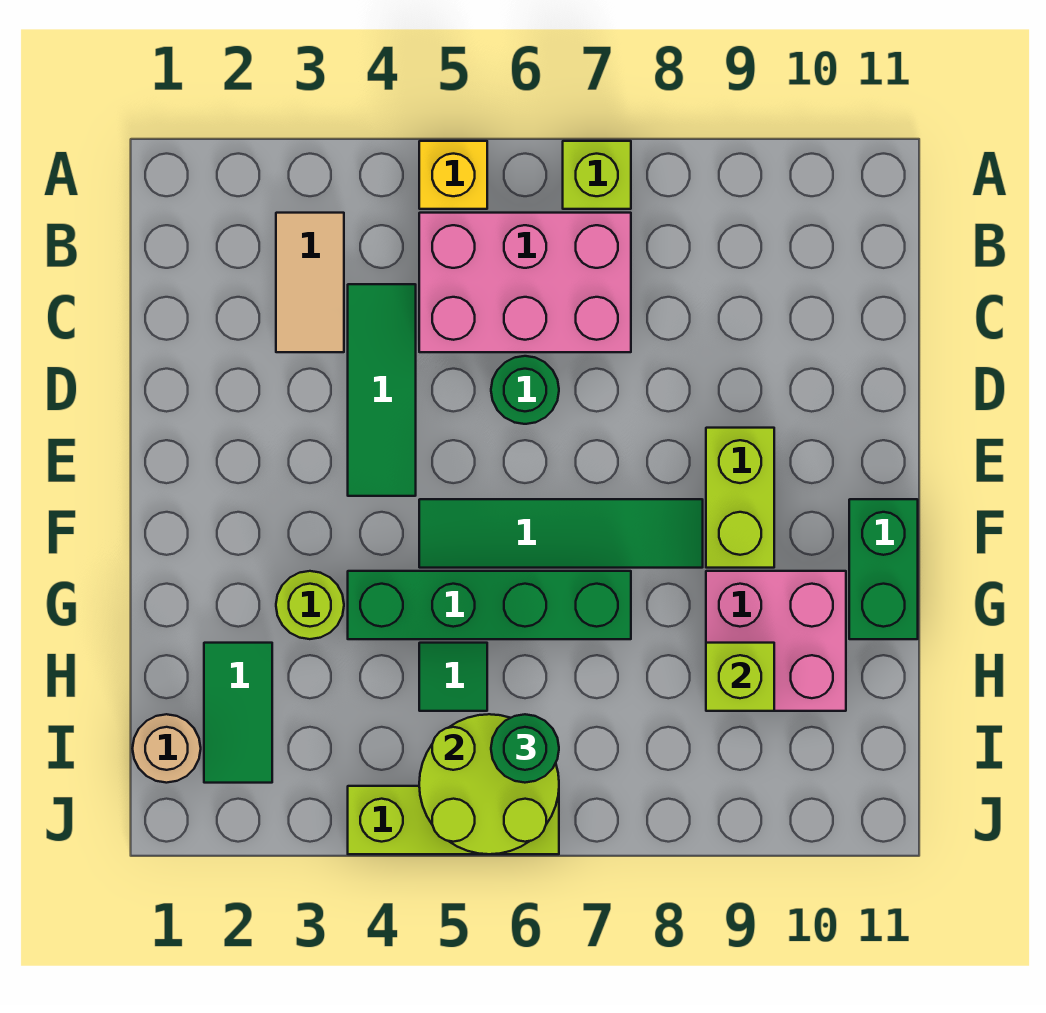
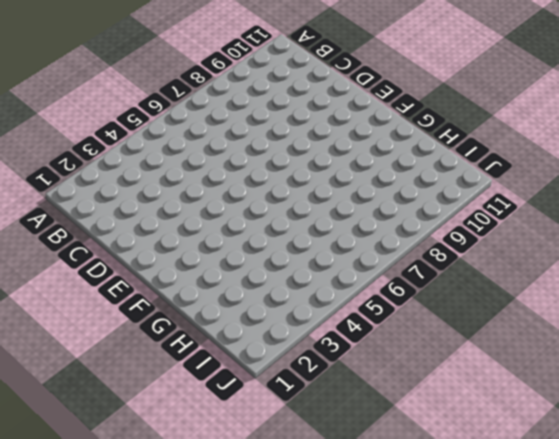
none -> yellow 1x1 brick [419,141,487,209]
none -> lime 1x1 brick [563,141,631,209]
none -> tan 1x2 tile [276,213,344,352]

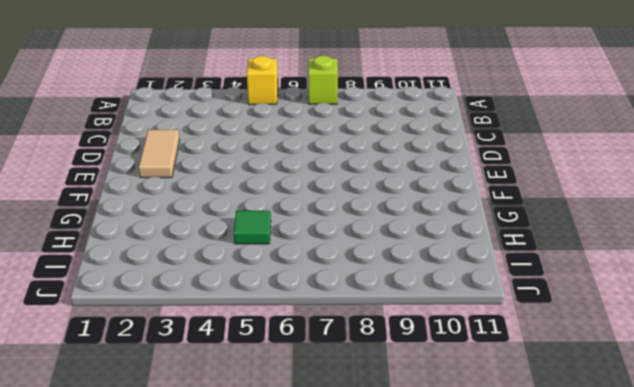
tan 1x2 tile [139,130,180,178] -> tan 1x2 tile moved to [276,213,344,352]
none -> pink 2x3 brick [419,213,631,352]
none -> green 1x3 tile [348,284,416,496]
none -> green 1x1 round brick [491,356,559,424]

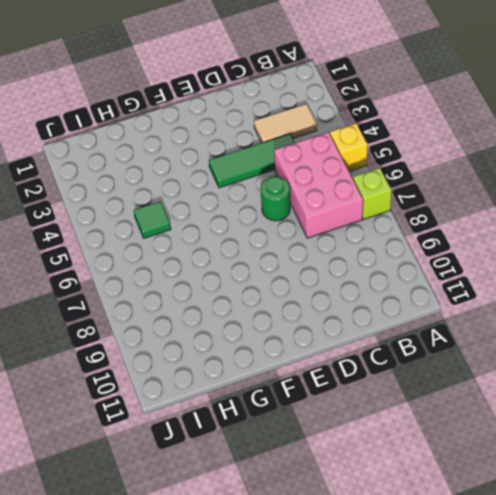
none -> lime 1x2 brick [706,428,774,568]
none -> green 1x4 tile [419,499,703,568]
none -> green 1x2 brick [849,499,918,639]

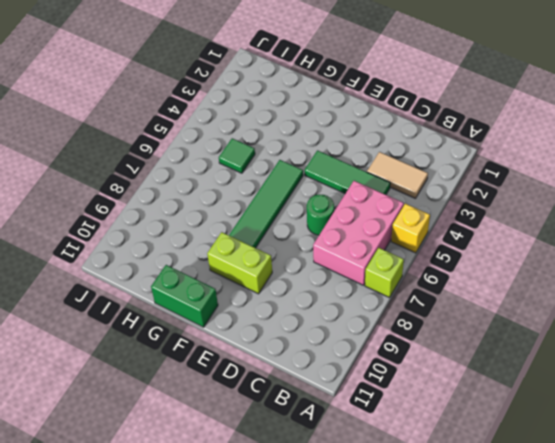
none -> lime 1x1 round brick [276,571,344,639]
none -> green 1x4 brick [348,571,631,639]
none -> pink 2x2 brick [706,571,846,711]

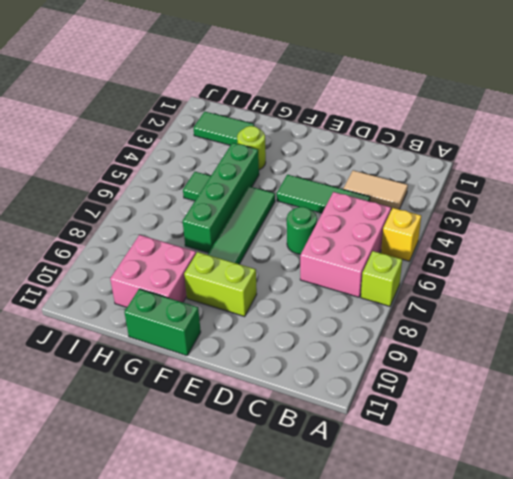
none -> tan 1x1 round brick [133,714,201,783]
none -> lime 1x3 brick [348,786,559,854]
none -> lime 1x1 brick [706,643,774,711]

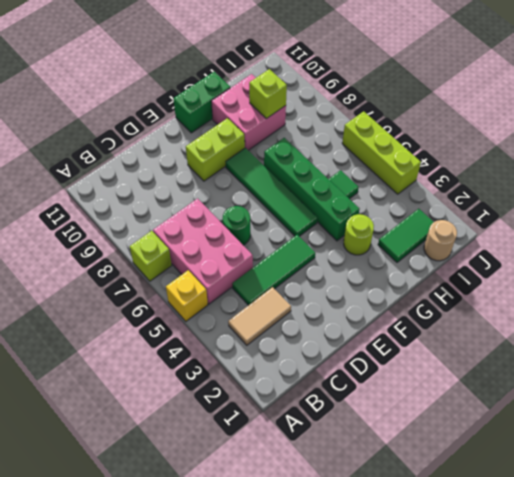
none -> lime 2x2 round brick [419,714,559,854]
none -> green 1x1 round brick [491,714,559,783]

